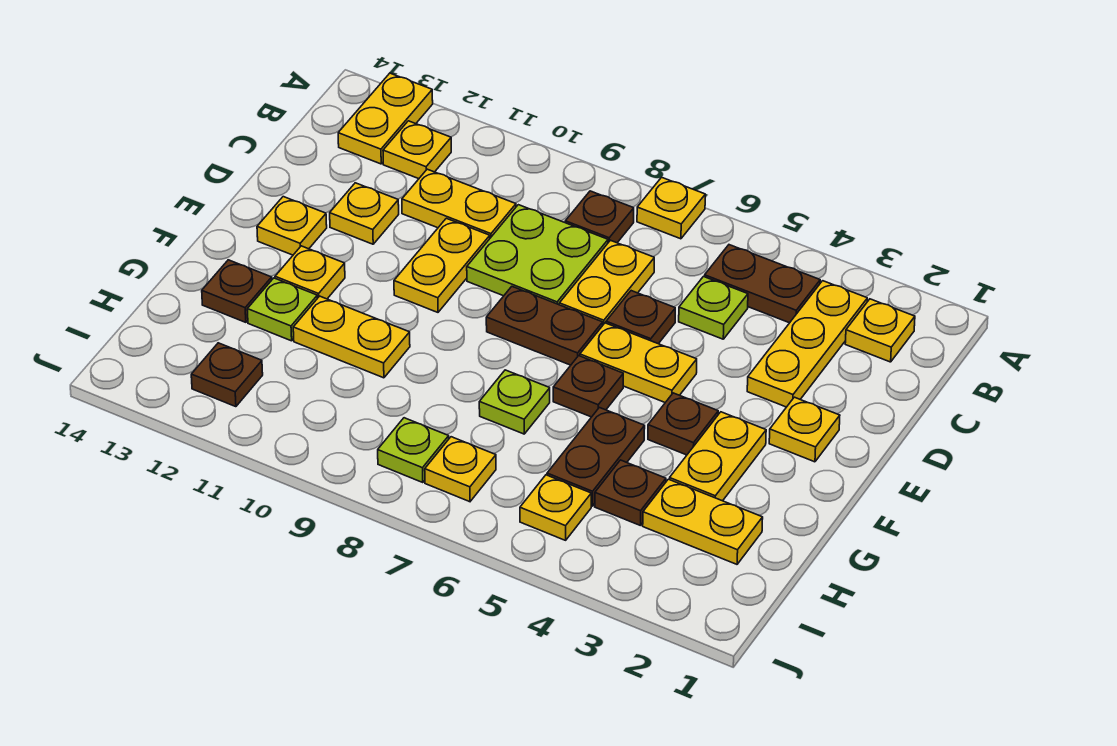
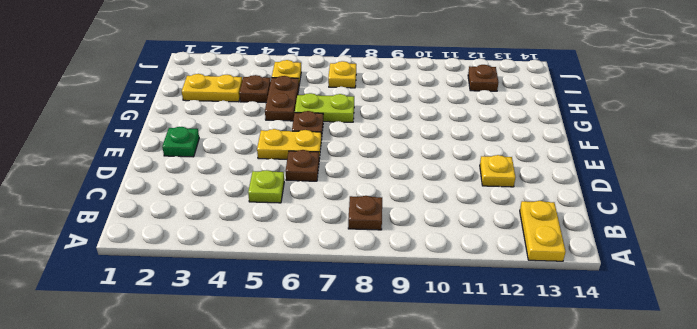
green 1x1 plate [162,127,199,157] -> yellow 1x1 plate [769,397,840,462]
lime 1x2 plate [295,93,354,122] -> lime 1x1 plate [479,370,550,434]
none -> yellow 1x1 plate [637,177,705,239]
none -> yellow 1x1 plate [845,299,915,362]
none -> yellow 1x3 plate [747,281,867,407]
none -> brown 1x2 plate [705,245,820,323]

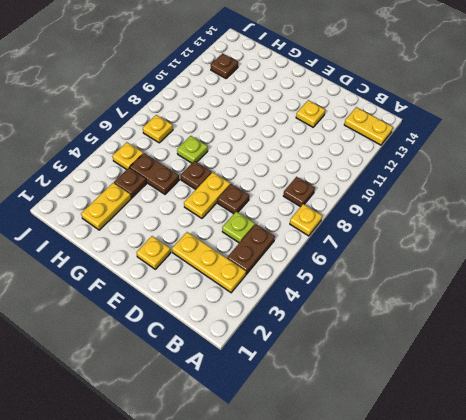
none -> yellow 1x1 plate [845,299,915,362]
none -> yellow 1x1 plate [383,121,451,179]
none -> yellow 1x2 plate [559,240,654,325]
none -> lime 2x2 plate [467,205,608,305]

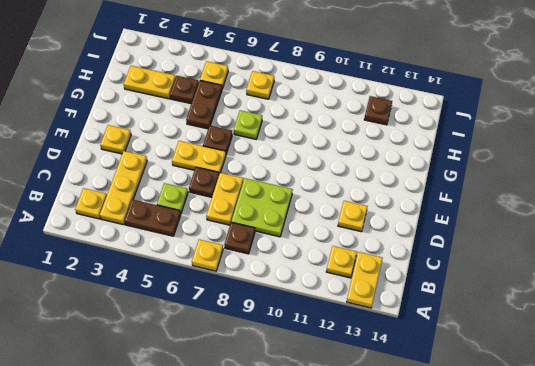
none -> yellow 1x2 plate [402,169,516,238]
none -> yellow 1x2 plate [394,218,490,312]
none -> brown 1x2 plate [486,287,603,365]
none -> yellow 1x1 plate [257,197,327,255]

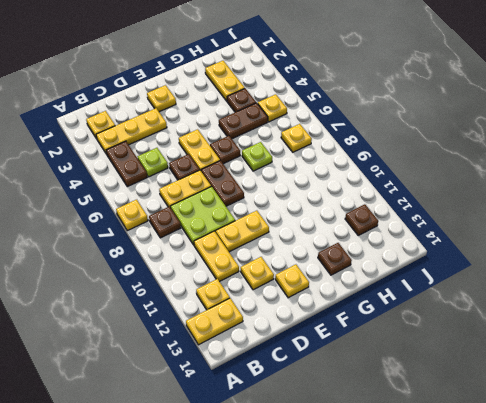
none -> yellow 1x2 plate [670,412,766,501]
none -> brown 1x1 plate [648,393,718,455]
none -> yellow 1x1 plate [275,246,345,299]
none -> yellow 1x2 plate [293,296,410,378]

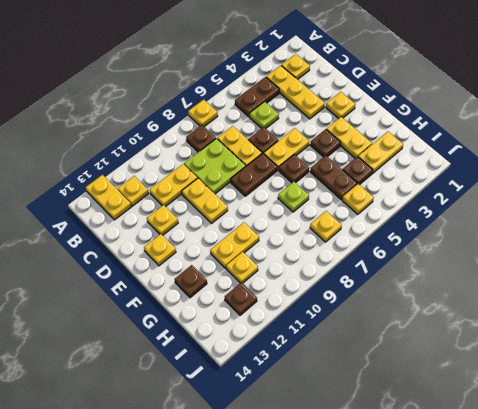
yellow 1x1 plate [226,252,258,283] -> yellow 1x1 plate moved to [275,246,345,299]
none -> lime 1x1 plate [247,278,317,341]
none -> lime 1x1 plate [378,418,449,482]

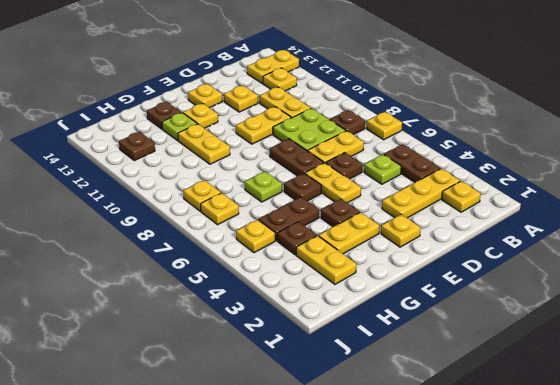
yellow 1x1 plate [183,180,221,211] -> lime 1x1 plate [378,418,449,482]

